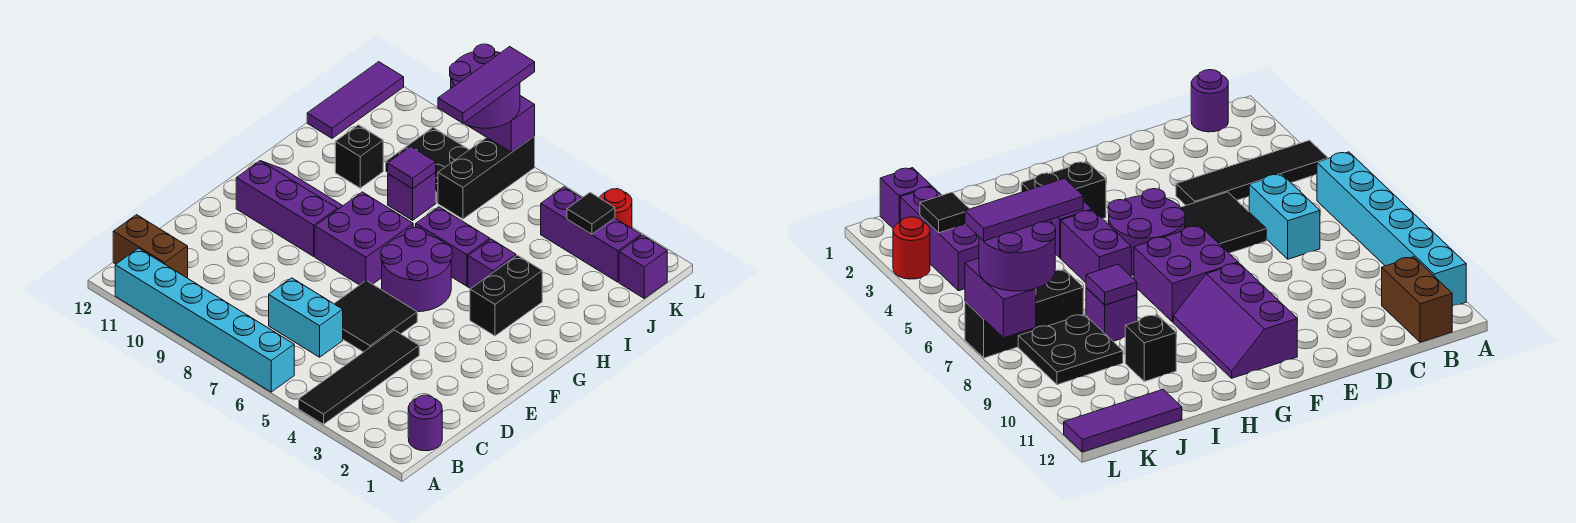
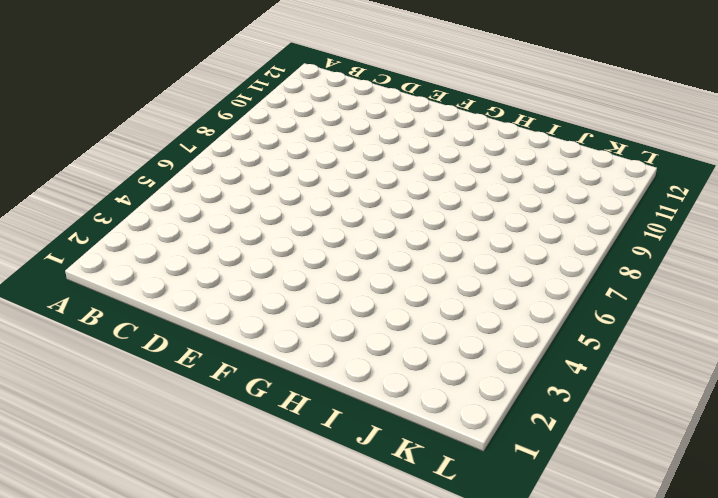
none -> black 1x4 tile [299,330,419,424]
none -> cyan 1x6 brick [115,248,294,392]
none -> purple 1x1 round brick [408,395,442,451]

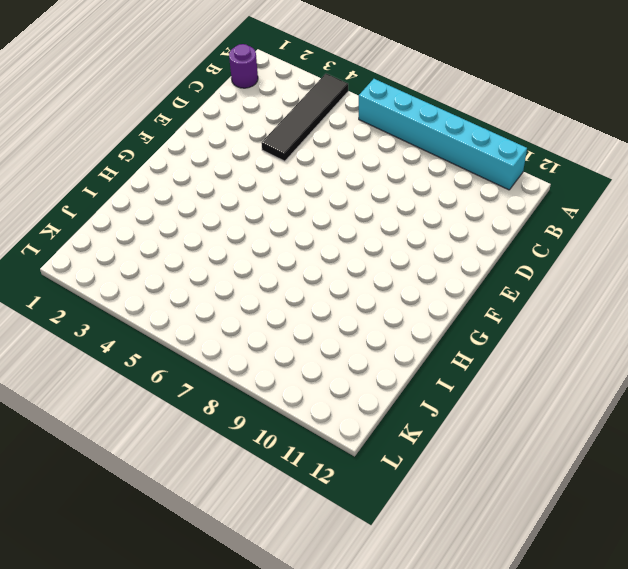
none -> brown 1x2 brick [113,215,188,278]
none -> cyan 1x2 brick [269,278,343,357]
none -> black 2x2 tile [334,280,417,352]

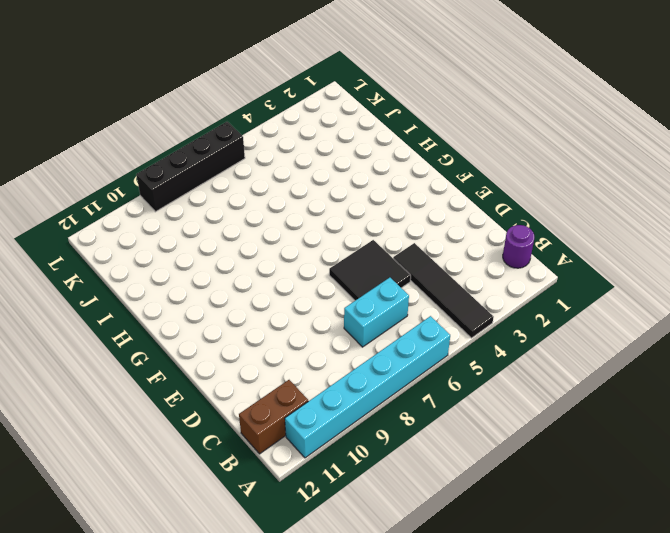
black 1x4 brick [136,122,245,212] -> black 1x3 brick [438,136,535,219]
none -> purple 2x2 round brick [381,228,452,312]
none -> purple 2x2 brick [315,192,413,285]
none -> purple 2x3 slope [236,161,343,256]

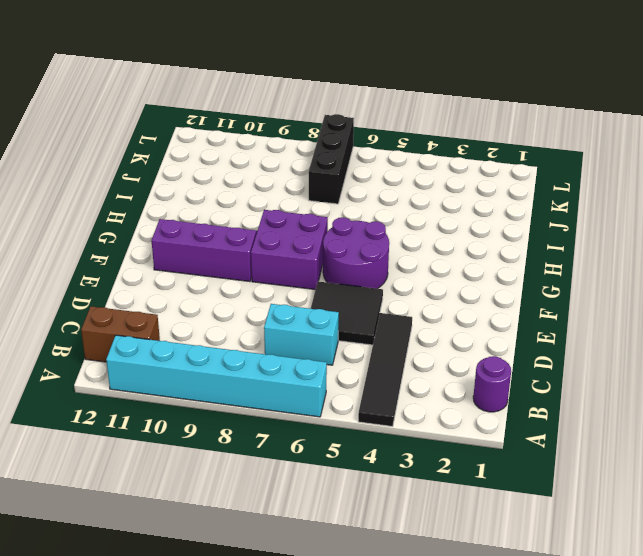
none -> black 1x2 brick [470,255,542,336]
none -> purple 1x1 brick [468,239,516,289]
none -> purple 1x2 brick [416,207,490,286]

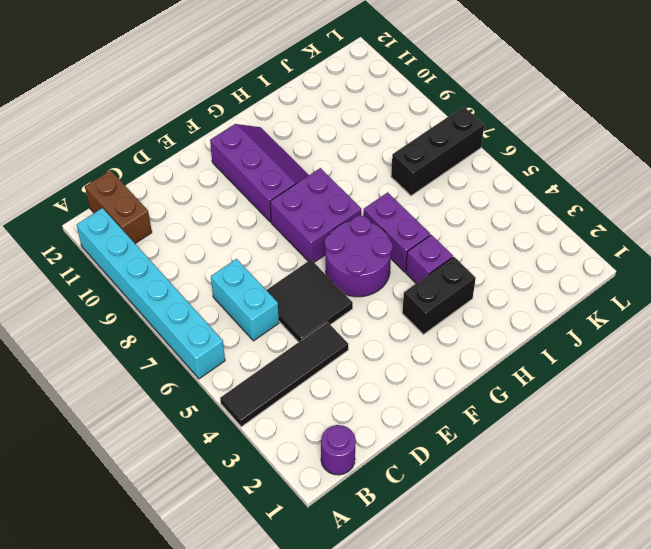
none -> purple 1x1 brick [388,173,436,220]
none -> black 1x1 brick [335,125,383,188]
none -> black 2x2 plate [386,128,469,203]

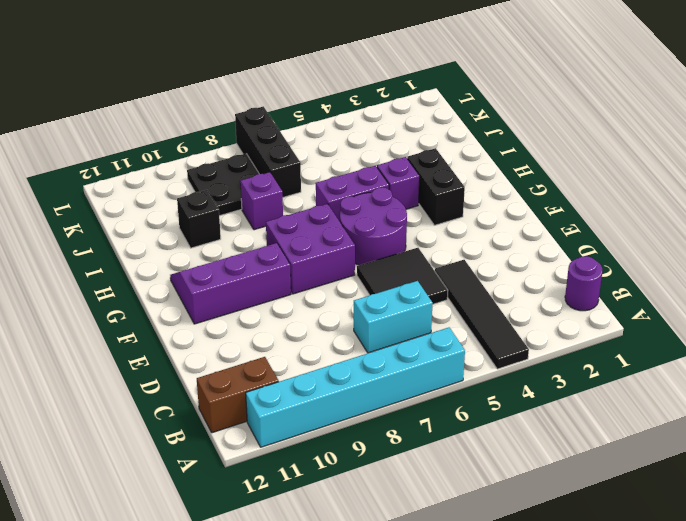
none -> purple 1x3 tile [307,62,404,138]
none -> purple 1x1 brick [619,235,667,298]
none -> purple 1x3 brick [541,187,641,282]

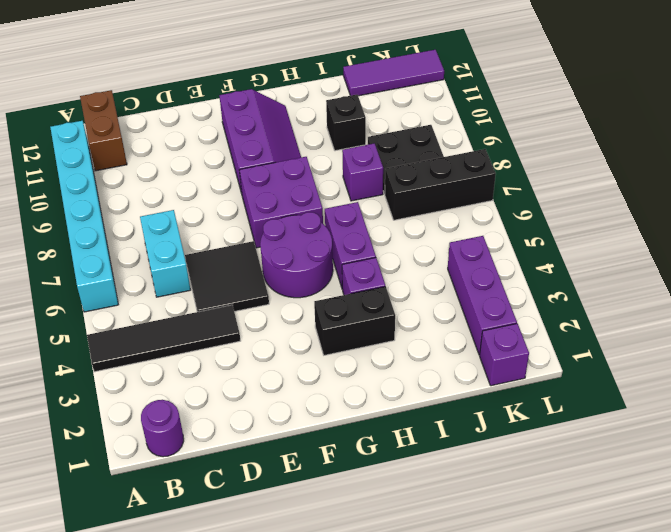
none -> red 1x1 round brick [599,189,632,228]
none -> purple 1x1 tile [388,147,436,189]
none -> black 1x1 tile [567,192,615,234]

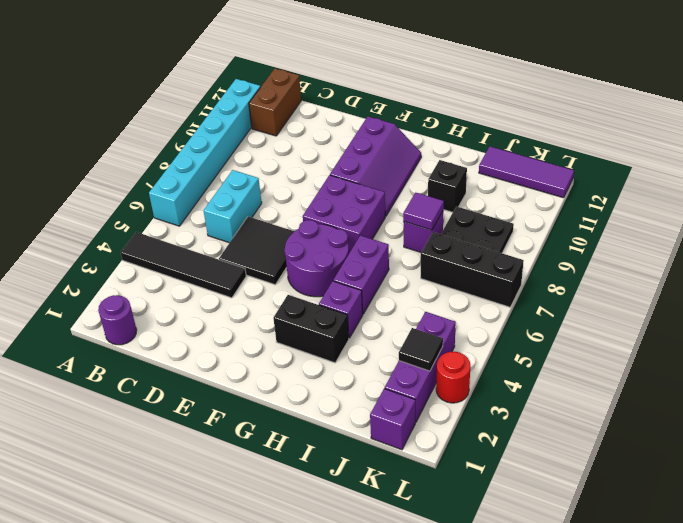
none -> purple 1x2 brick [468,96,535,152]
none -> purple 2x2 round brick [450,44,520,128]
none -> purple 1x3 tile [438,47,535,123]

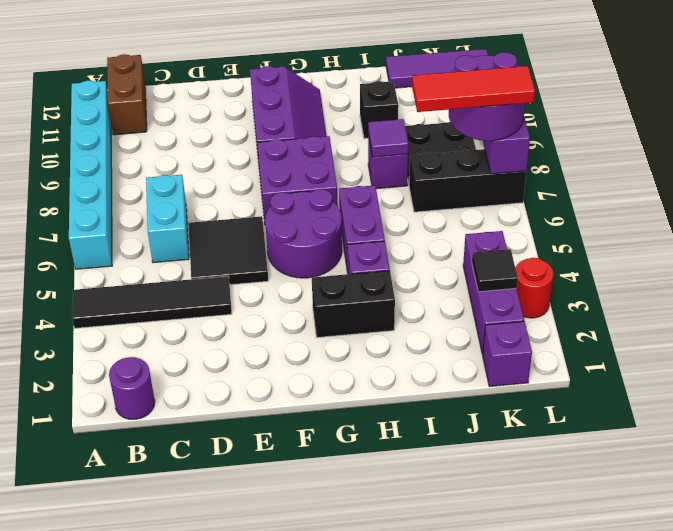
red 1x3 tile [412,66,535,112] -> purple 1x3 tile [438,47,535,123]

